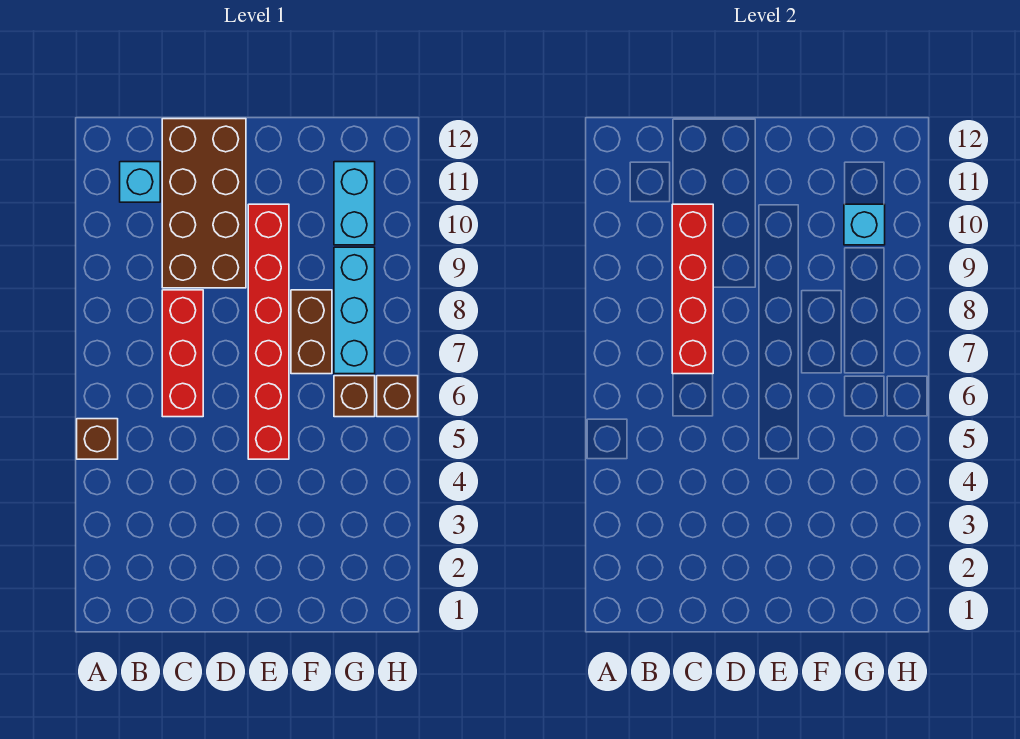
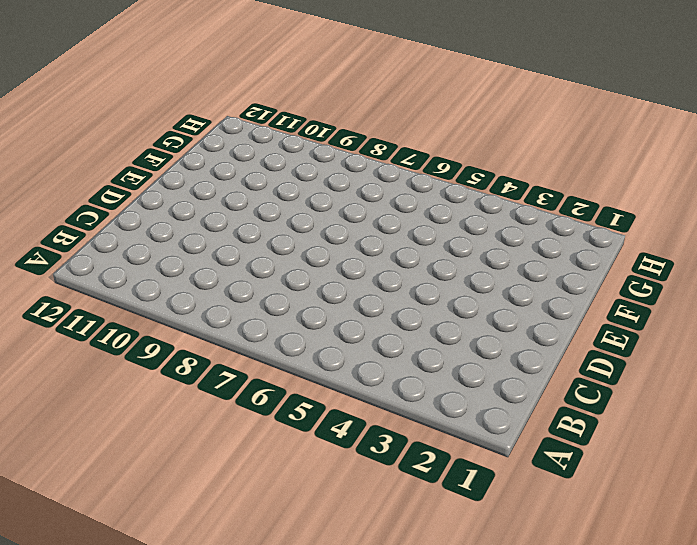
none -> brown 1x1 brick [77,419,118,459]
none -> cyan 1x1 brick [120,162,160,202]
none -> red 1x3 brick [162,290,203,417]

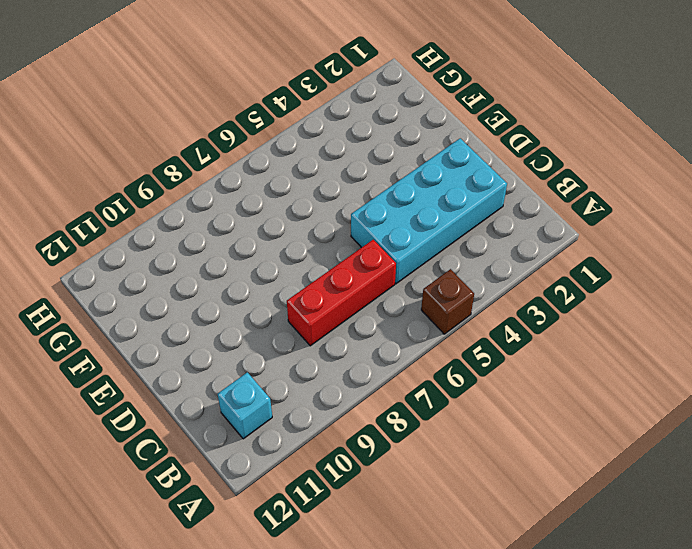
cyan 2x4 brick [351,138,507,284] -> none
none -> brown 2x4 brick [162,119,246,288]
none -> red 1x6 brick [248,204,289,459]
none -> brown 1x2 brick [291,290,332,374]

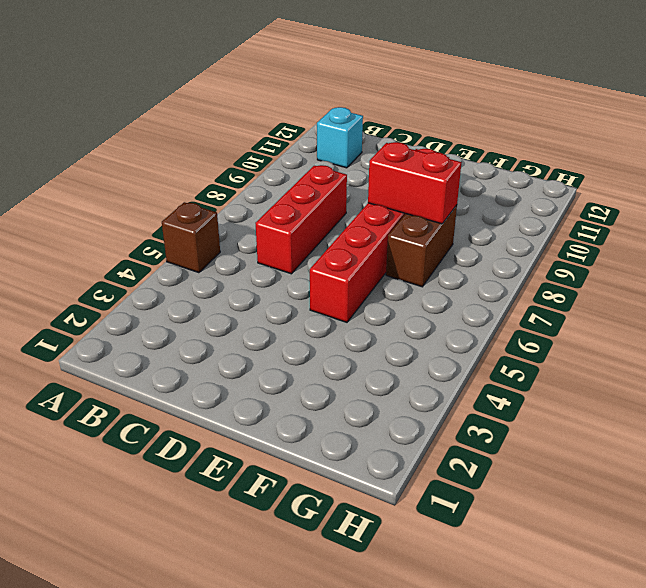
red 1x2 brick [368,142,461,224] -> none
none -> brown 2x4 brick [162,119,246,288]
none -> brown 1x1 brick [334,376,375,417]
none -> cyan 1x3 brick [334,247,375,374]

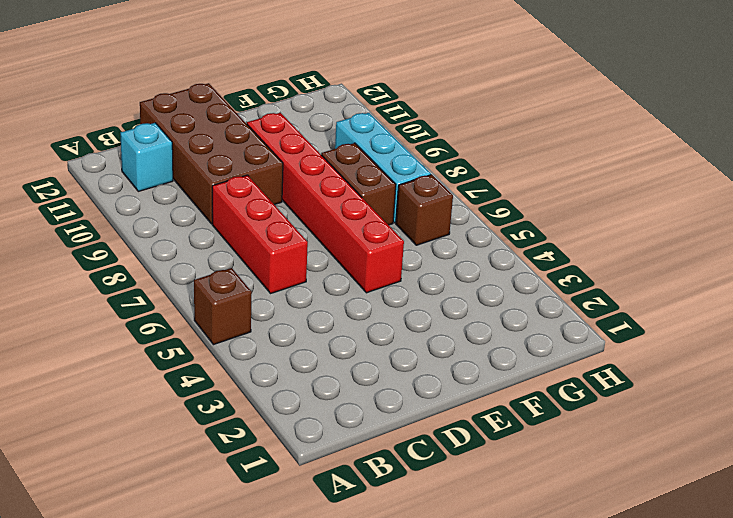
none -> cyan 1x2 brick [334,162,375,245]
none -> brown 1x1 brick [377,376,418,417]
none -> red 1x4 brick [672,204,713,374]

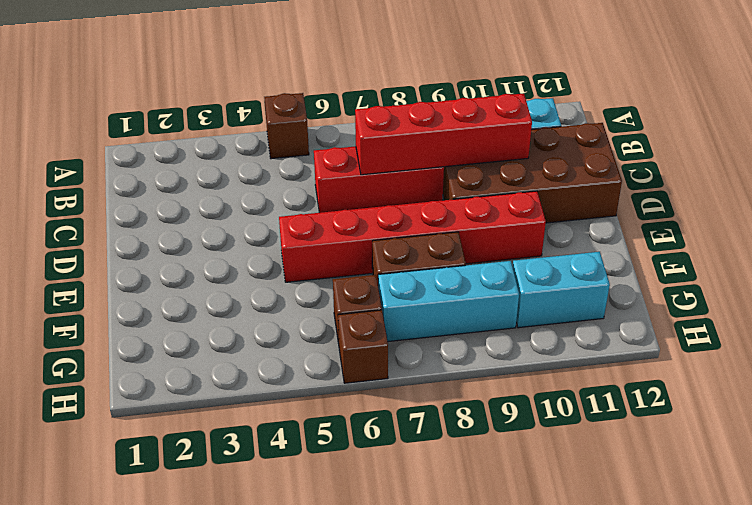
none -> cyan 1x1 brick [844,204,885,245]

